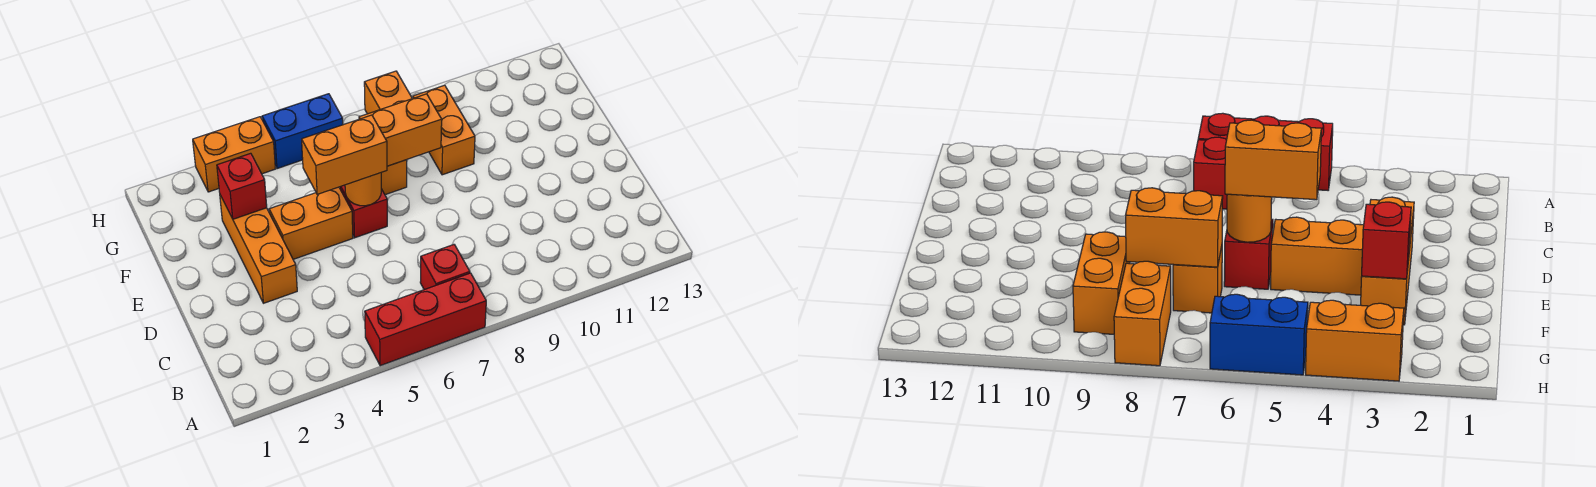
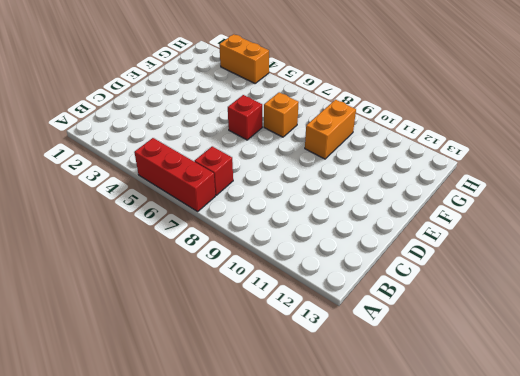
none -> orange 1x3 brick [220,195,297,303]
none -> orange 1x2 brick [269,187,353,259]
none -> orange 1x2 brick [364,71,412,114]

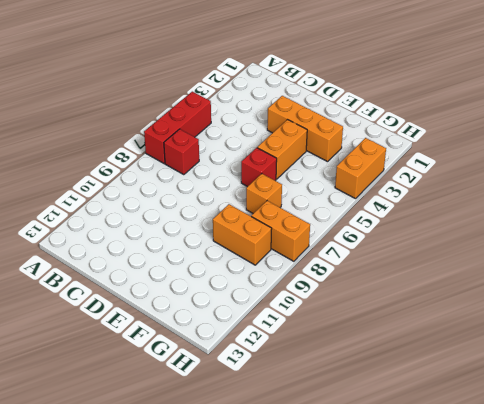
none -> blue 1x2 brick [262,94,343,169]
none -> orange 1x1 round brick [345,173,381,206]
none -> red 1x1 brick [217,153,267,219]

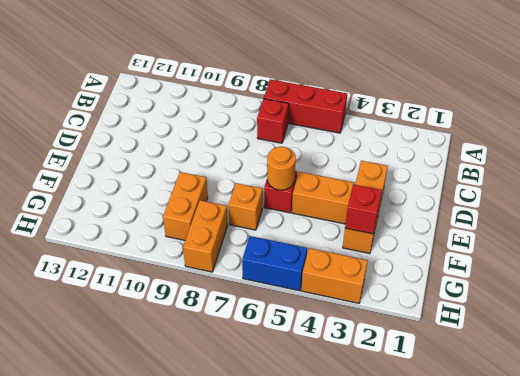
none -> orange 1x2 brick [359,94,442,166]
none -> orange 1x2 brick [302,115,387,194]

